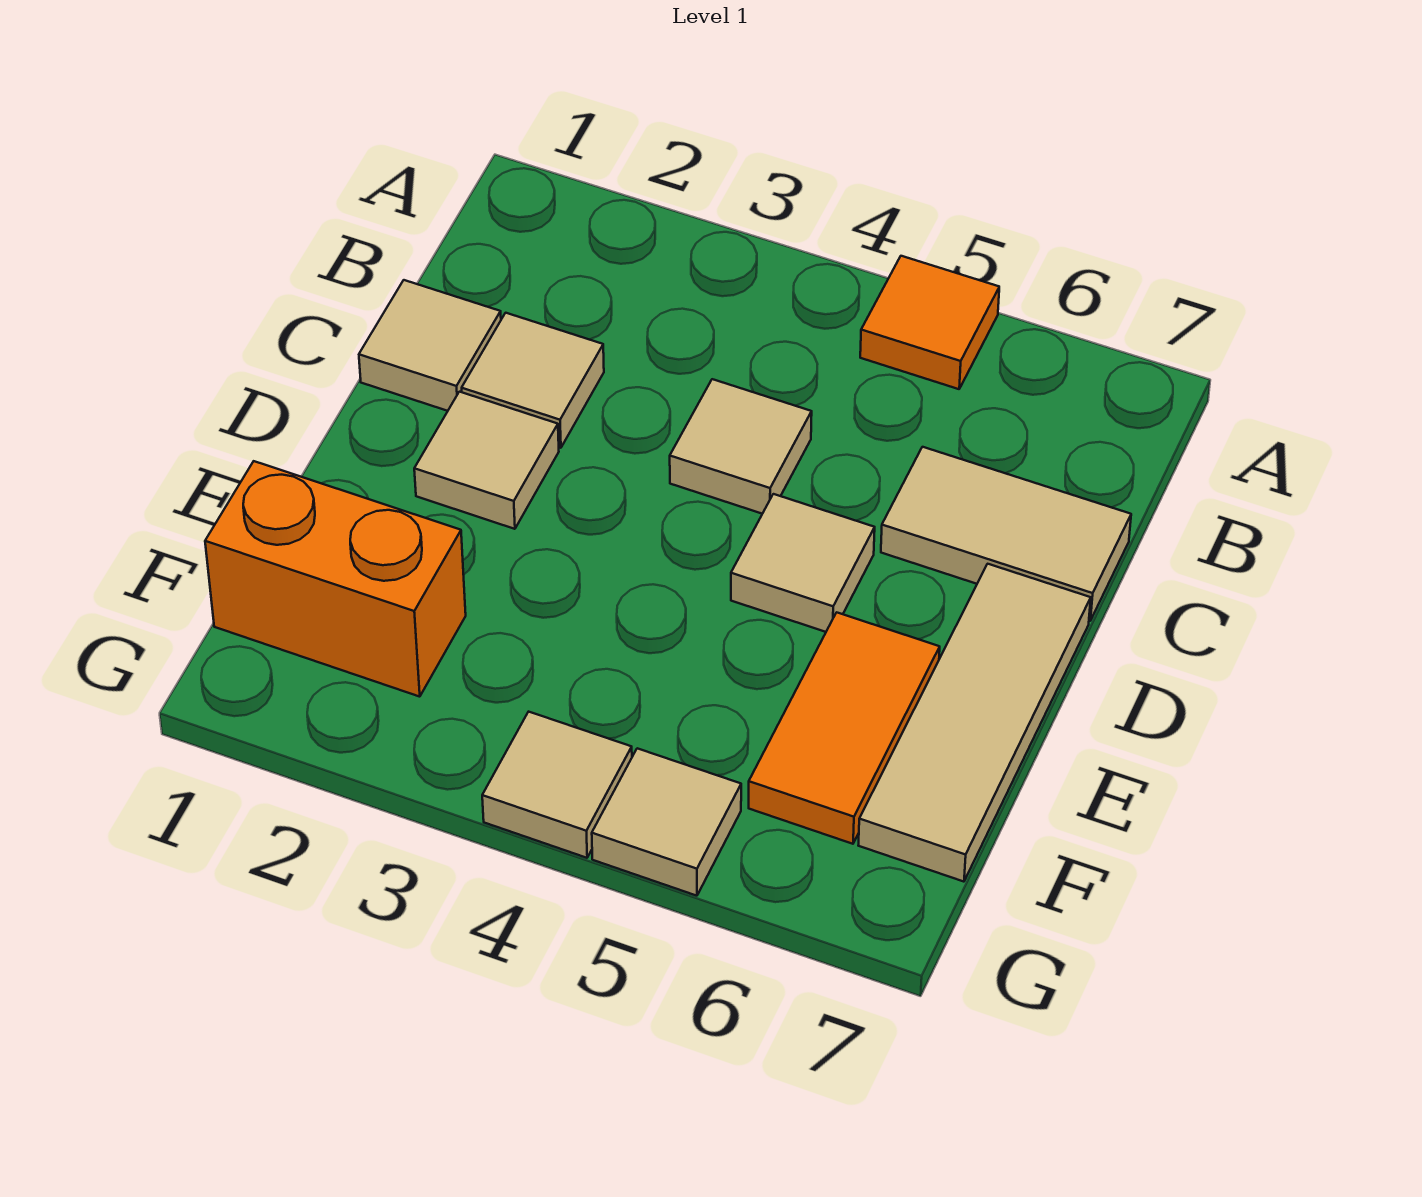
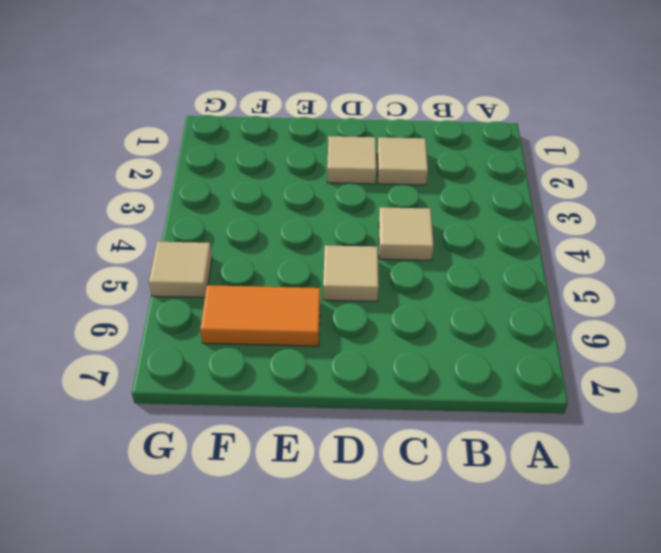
none -> orange 1x1 tile [860,256,999,389]
none -> tan 1x1 tile [359,280,501,411]
none -> tan 1x2 tile [881,447,1131,621]

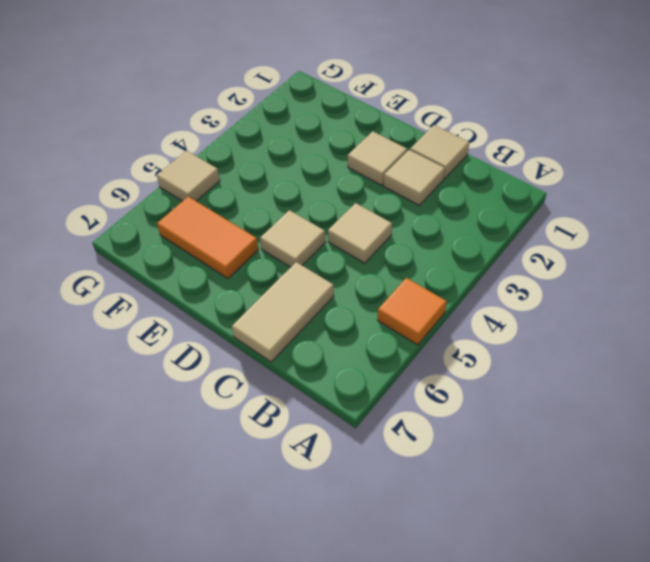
none -> tan 1x3 tile [858,564,1091,882]
none -> orange 1x2 brick [205,461,466,697]
none -> tan 1x1 tile [482,712,632,858]

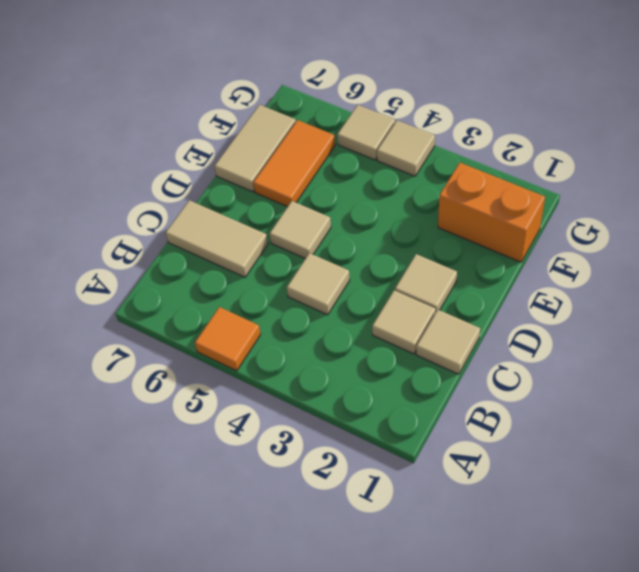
tan 1x2 tile [215,105,296,192] -> tan 1x3 tile [858,564,1091,882]

